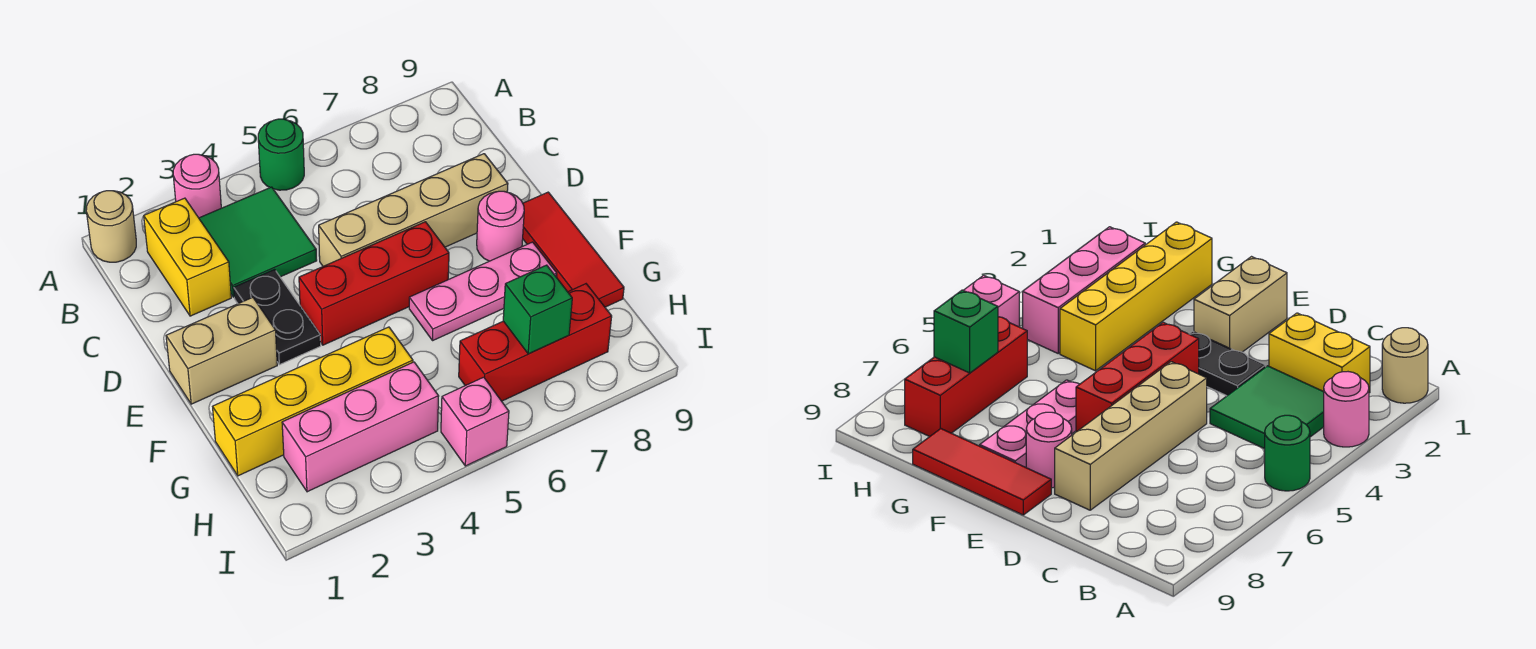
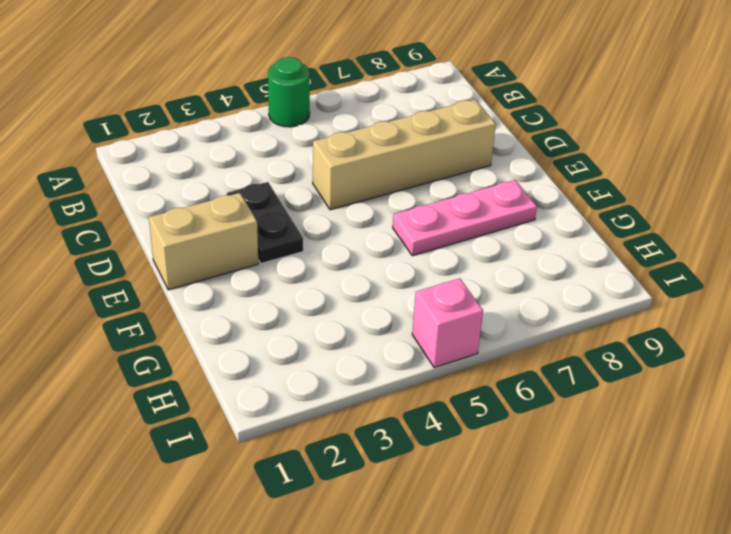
none -> tan 1x1 round brick [86,191,136,262]
none -> pink 1x1 round brick [173,154,221,218]
none -> yellow 1x2 brick [144,198,231,316]

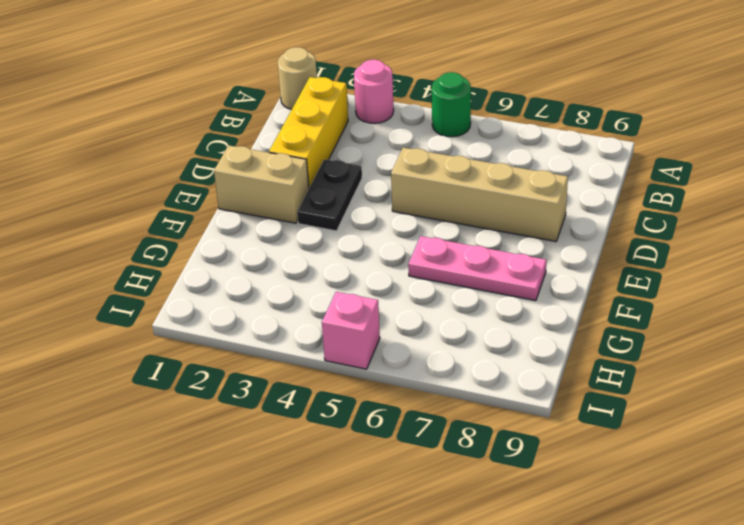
yellow 1x3 brick [269,77,348,187] -> yellow 1x2 brick [144,198,231,316]
none -> green 2x2 tile [199,187,317,297]
none -> red 1x3 brick [299,222,449,345]
none -> pink 1x1 round brick [477,191,524,261]

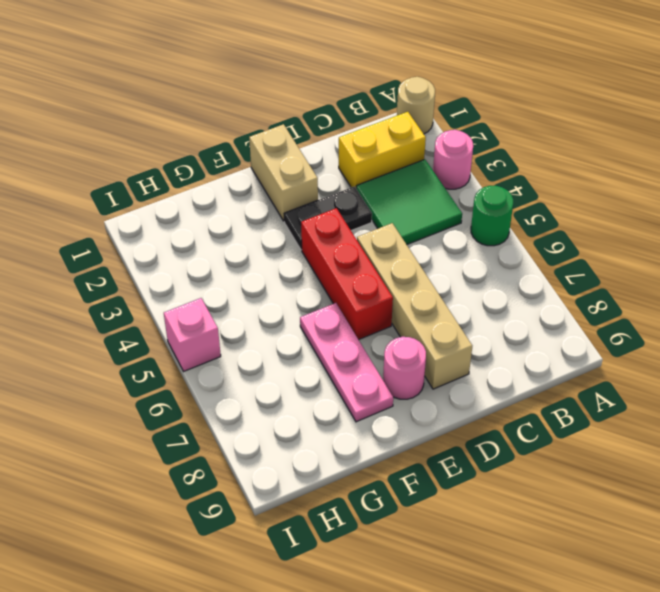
none -> red 1x3 tile [523,192,624,307]
none -> yellow 1x4 brick [213,327,413,476]
none -> pink 1x3 brick [282,362,439,492]

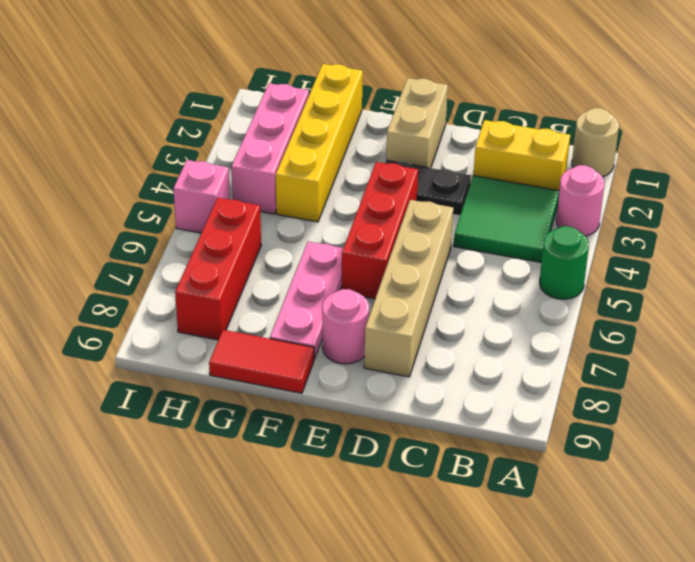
red 1x2 tile [209,330,314,393] -> red 1x3 tile [523,192,624,307]
none -> green 1x1 brick [503,265,572,354]

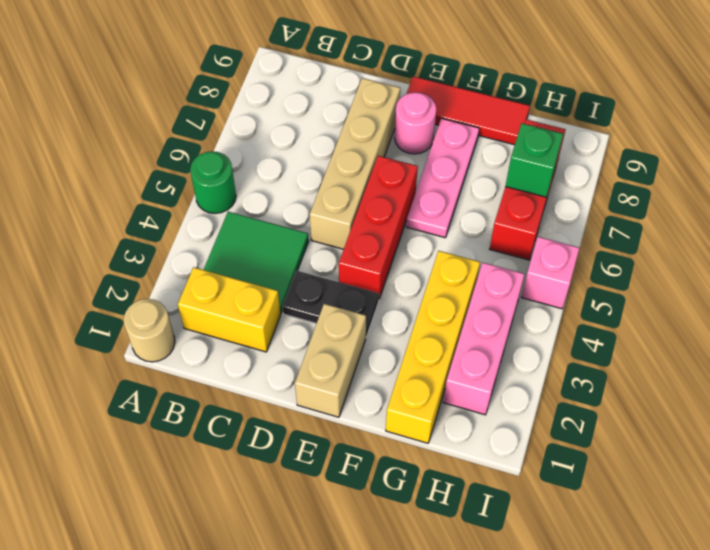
none -> pink 1x1 round brick [173,154,221,218]

